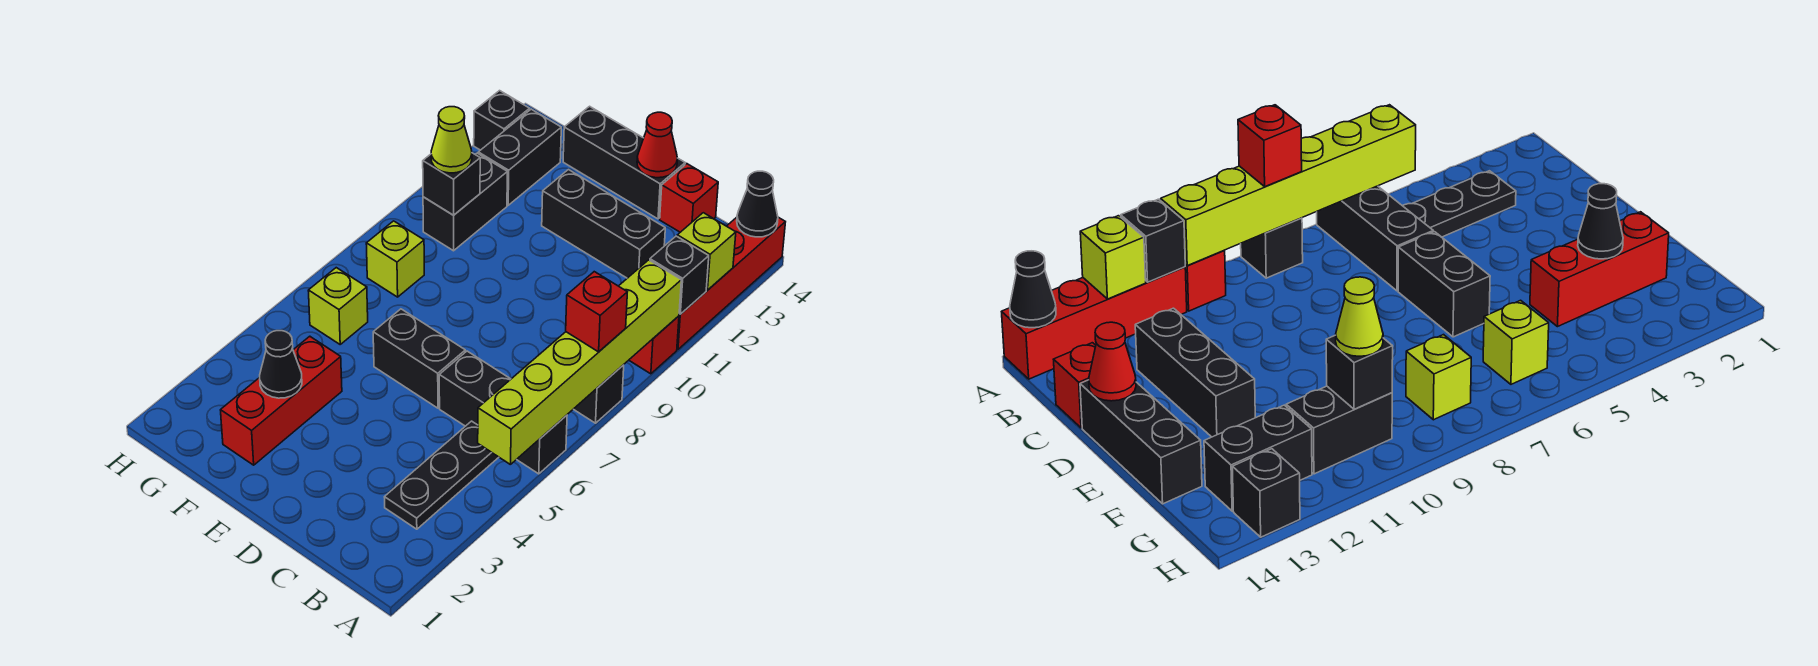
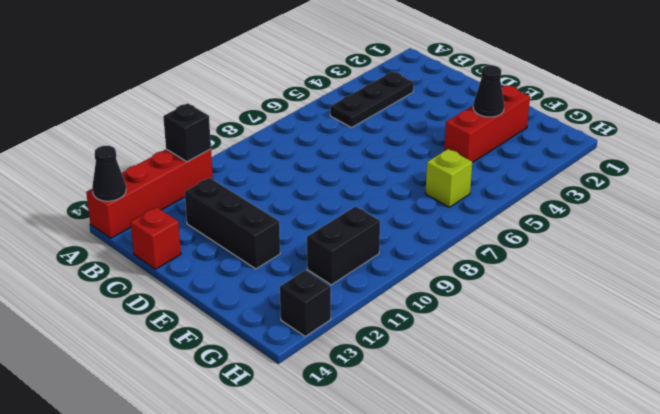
none -> black 1x3 brick [439,351,567,474]
none -> black 1x1 brick [574,365,624,423]
none -> red 1x1 brick [629,316,679,374]

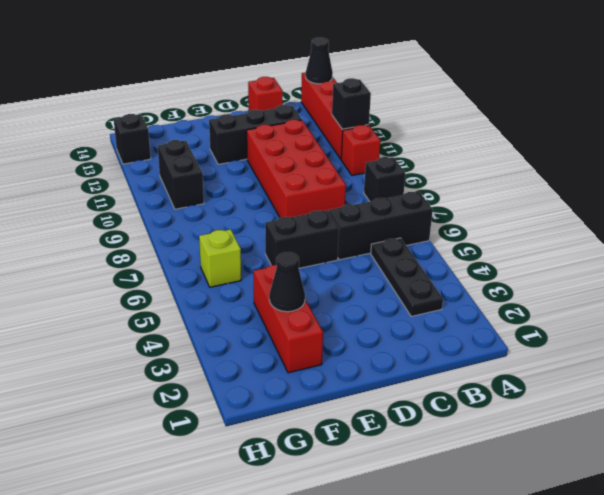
red 2x4 brick [247,120,346,218] -> none
none -> black 1x3 brick [563,106,685,219]
none -> lime 1x1 brick [366,221,424,297]
none -> black 1x2 brick [478,109,561,205]

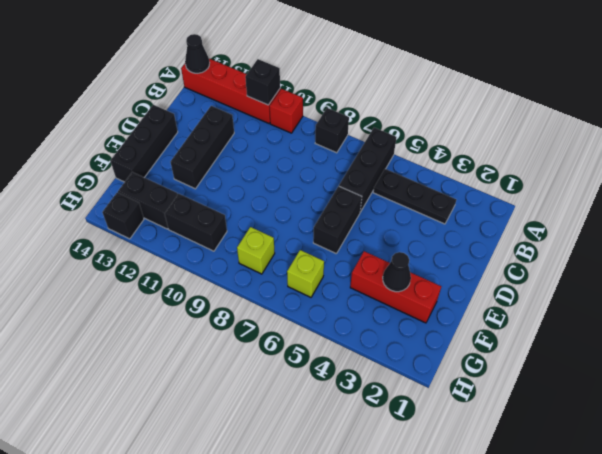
none -> red 1x1 brick [660,164,718,232]
none -> lime 1x6 brick [478,260,681,465]
none -> lime 1x1 brick [677,213,736,290]

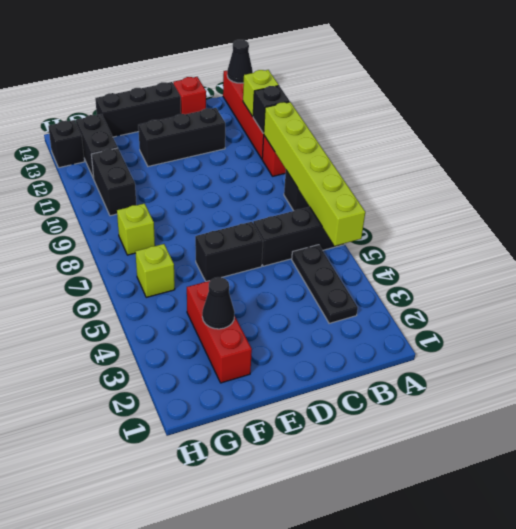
none -> red 1x1 cone [637,112,677,178]
none -> black 1x1 brick [423,153,480,215]
none -> red 1x1 brick [566,272,627,352]

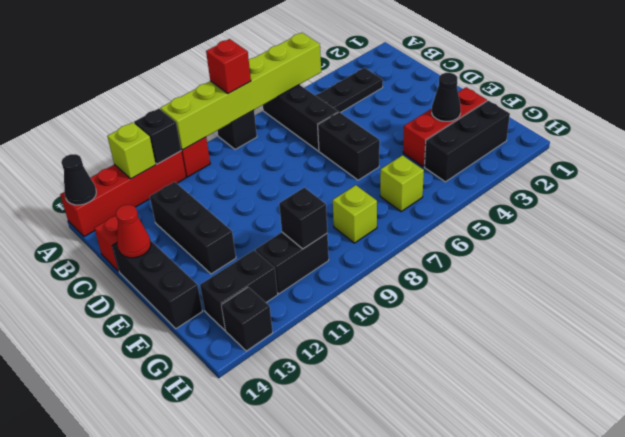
black 1x3 brick [424,101,510,182] -> none
none -> lime 1x1 cone [431,107,472,173]

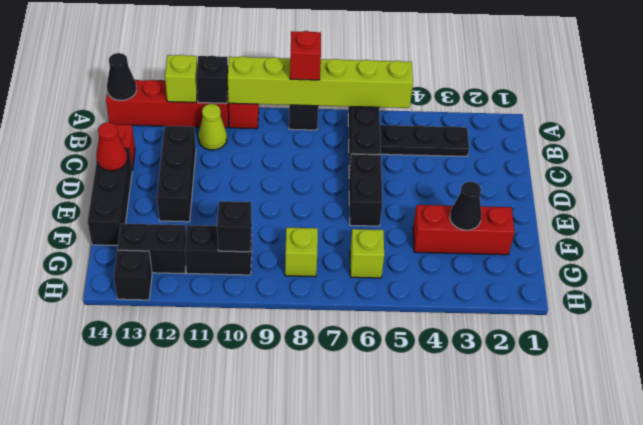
lime 1x1 cone [198,104,227,150] -> lime 1x1 cone moved to [431,107,472,173]

